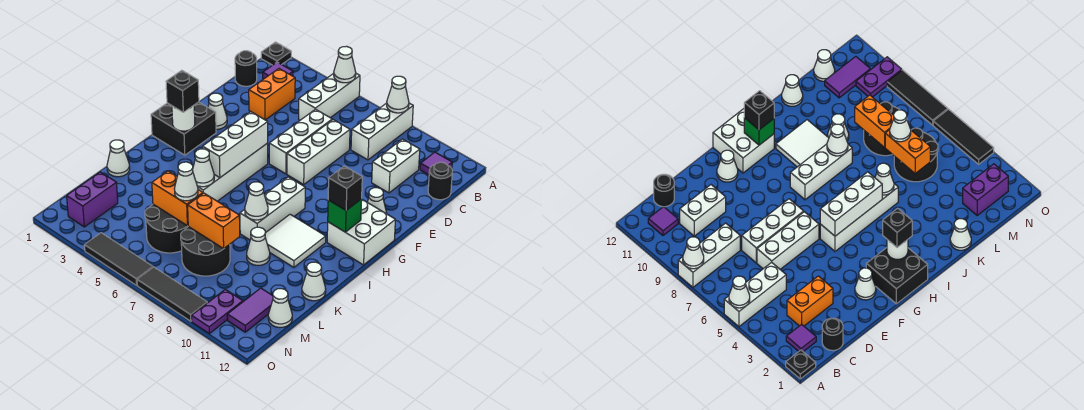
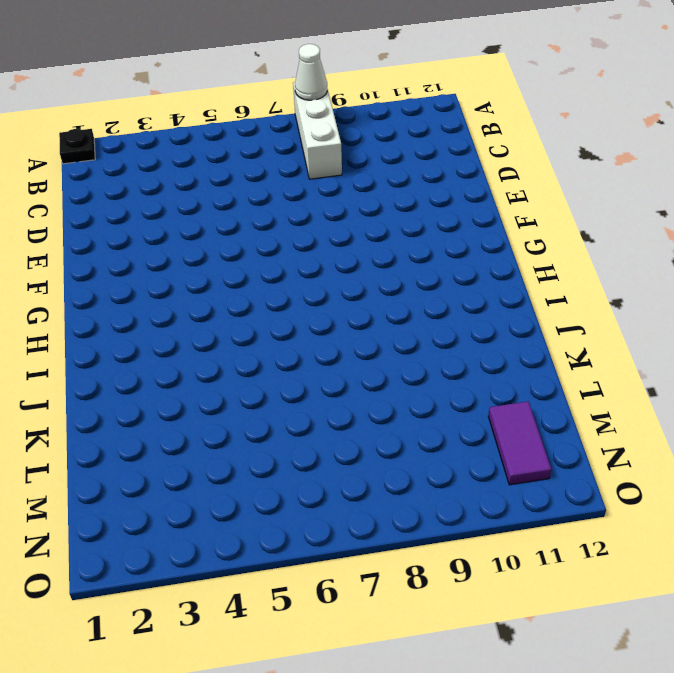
none -> white 1x3 brick [299,73,360,120]
none -> purple 1x1 tile [263,62,293,79]
none -> purple 1x1 tile [420,152,452,175]
none -> black 1x1 round brick [235,51,257,86]

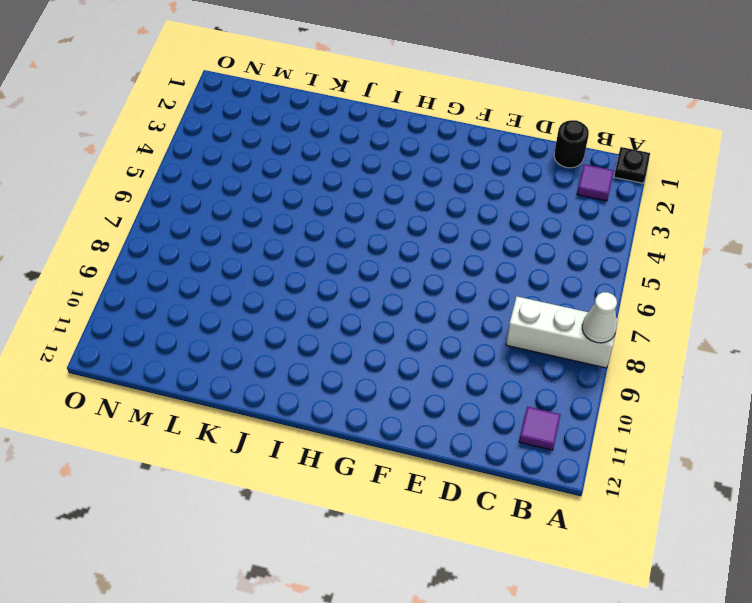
none -> white 1x3 brick [299,73,360,120]
none -> orange 1x2 brick [249,69,295,120]
none -> white 1x2 brick [372,139,420,193]
none -> black 1x1 round brick [428,162,452,200]

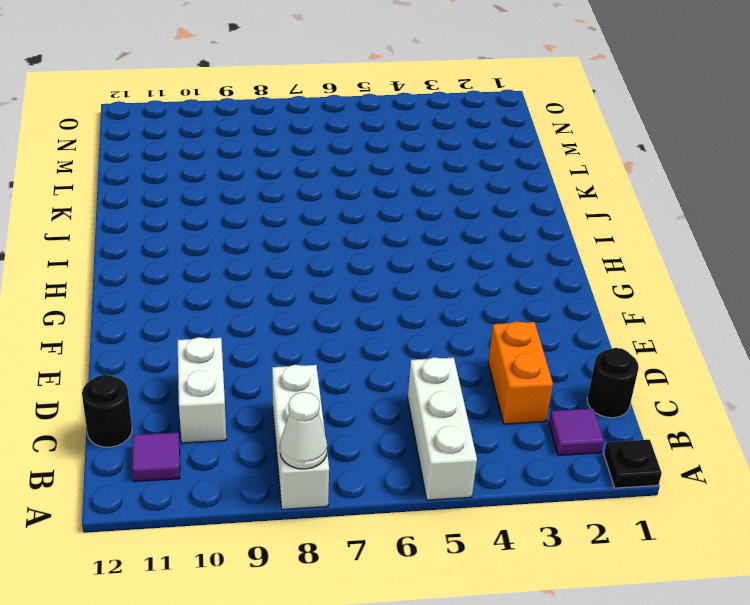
none -> white 1x3 brick [269,109,332,174]
none -> white 1x3 brick [287,120,350,184]
none -> white 1x1 cone [208,93,227,129]
none -> white 1x1 cone [367,188,387,214]

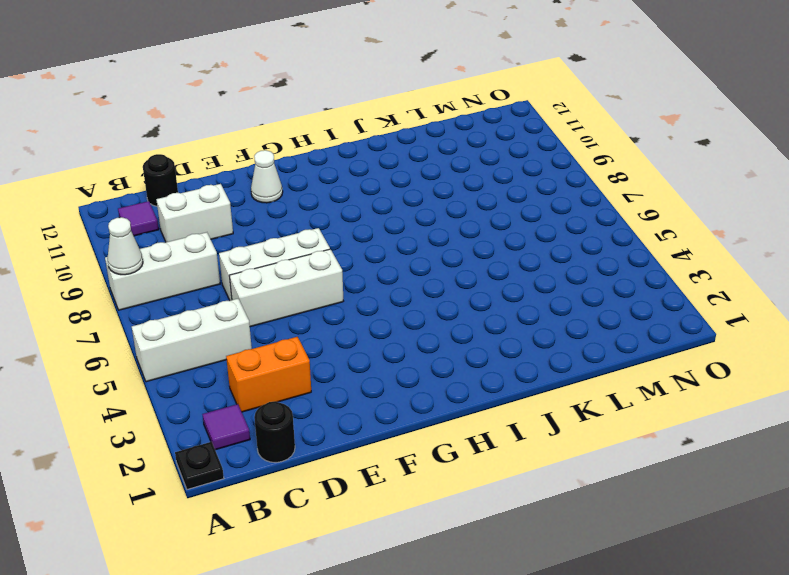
none -> white 1x1 cone [208,93,227,129]
none -> black 2x2 brick [151,102,216,155]
none -> white 1x4 brick [197,143,268,201]
none -> white 2x2 brick [327,200,395,265]

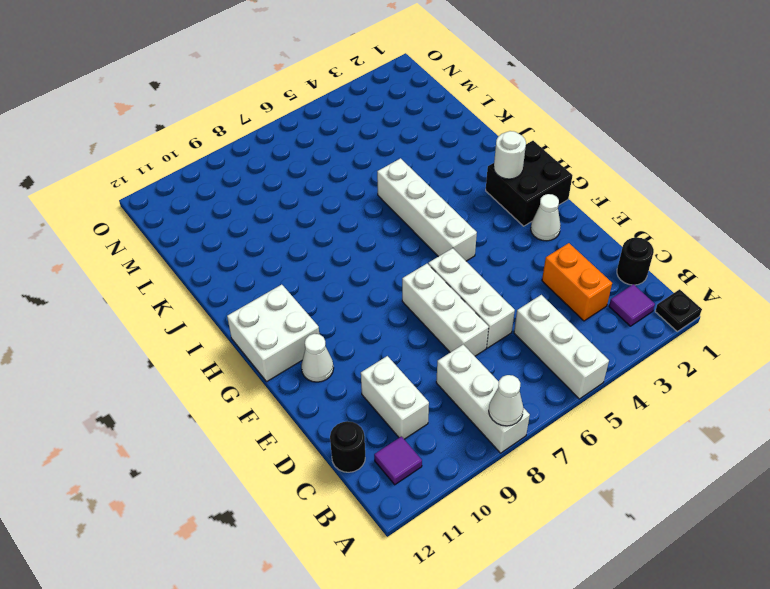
none -> white 1x3 brick [240,177,305,240]
none -> white 2x2 tile [265,214,326,267]
none -> white 1x1 cone [107,140,130,177]
none -> white 1x1 cone [247,227,270,265]

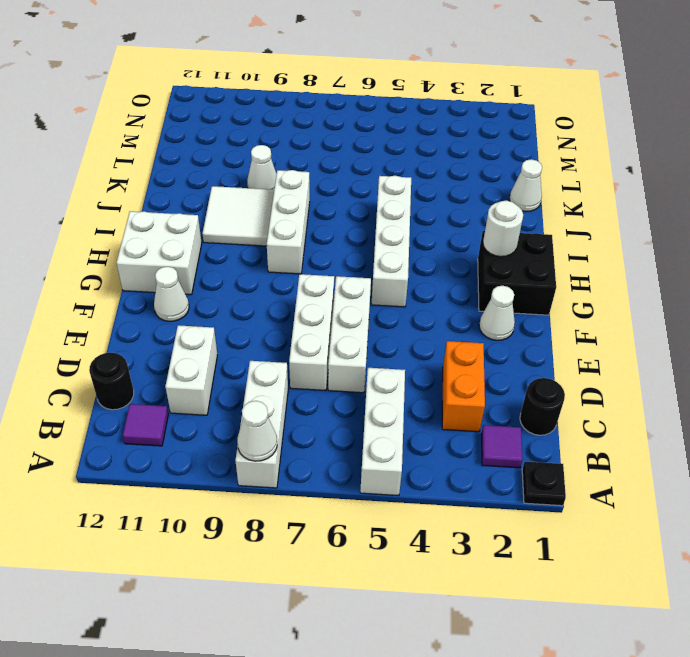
none -> white 1x1 cone [302,262,326,301]
none -> black 2x2 round brick [145,204,188,253]
none -> black 2x2 round brick [181,227,230,276]
none -> purple 1x2 brick [67,172,118,227]

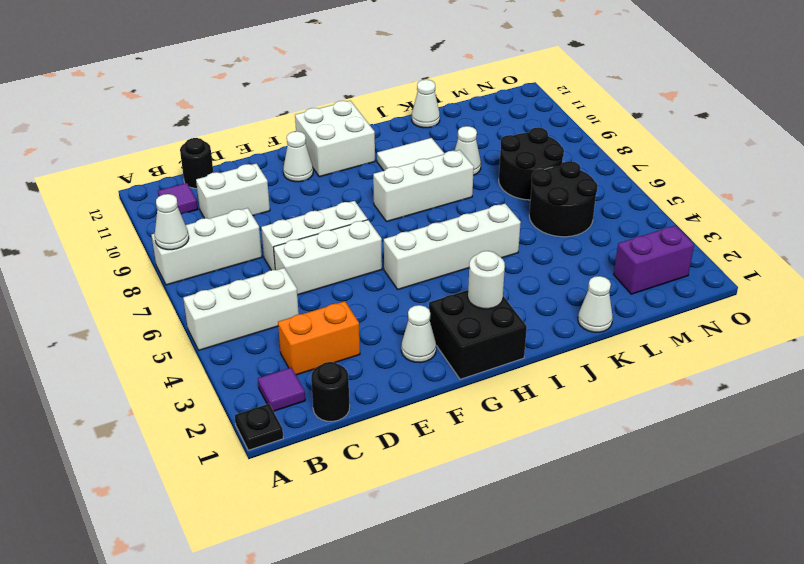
none -> purple 1x2 tile [227,288,273,332]
none -> white 1x1 cone [268,289,292,327]
none -> purple 1x2 plate [192,289,243,333]
none -> black 1x3 tile [85,233,153,285]

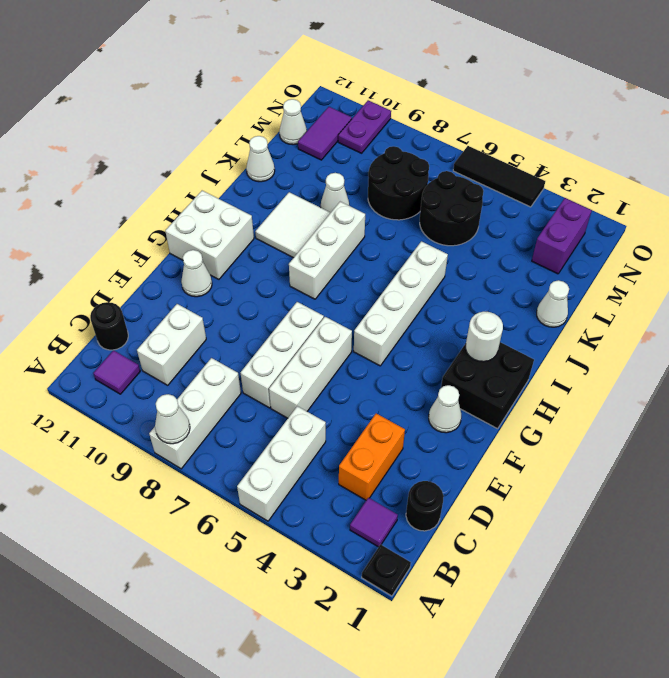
none -> black 1x3 tile [137,267,207,321]
none -> white 1x1 cone [334,46,356,83]
none -> white 1x3 brick [203,112,268,178]
none -> green 1x1 brick [328,199,362,232]

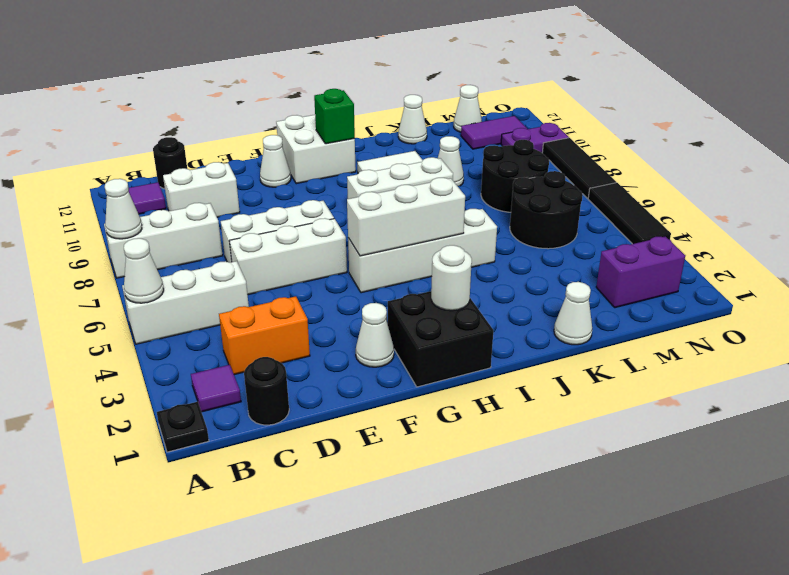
none -> white 1x1 cone [193,149,214,187]
none -> white 1x1 cone [245,182,268,220]
none -> orange 1x2 brick [152,171,203,226]
none -> orange 1x2 brick [188,193,240,249]

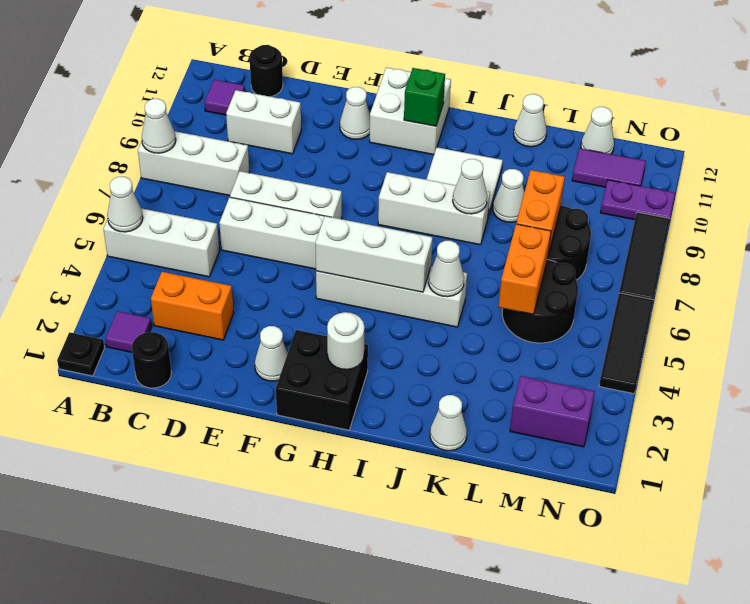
none -> black 1x1 brick [166,71,199,112]
none -> black 1x1 brick [328,166,362,210]
none -> white 1x1 cone [174,162,198,201]

